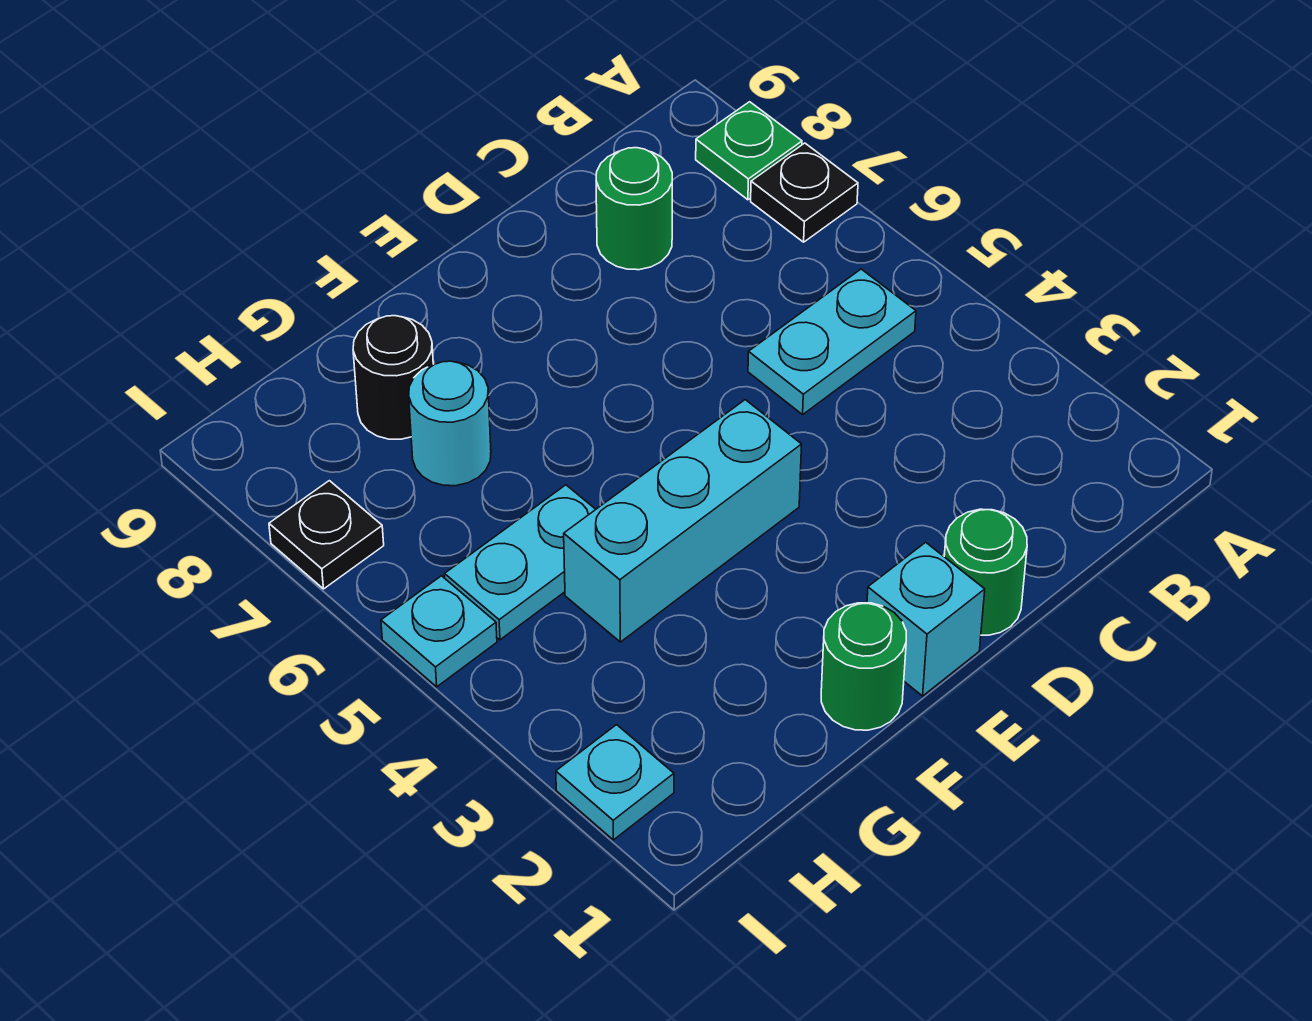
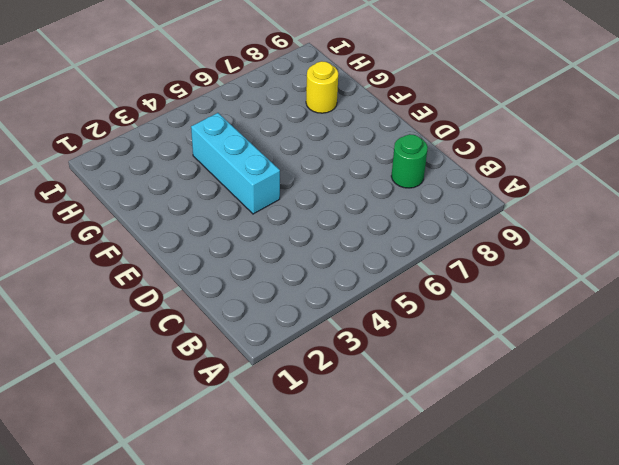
yellow 1x1 round brick [306,61,338,113] -> black 1x1 round brick [353,316,433,439]
none -> black 1x1 plate [751,143,858,242]
none -> green 1x1 plate [696,102,802,200]
none -> cyan 1x2 plate [748,269,916,415]

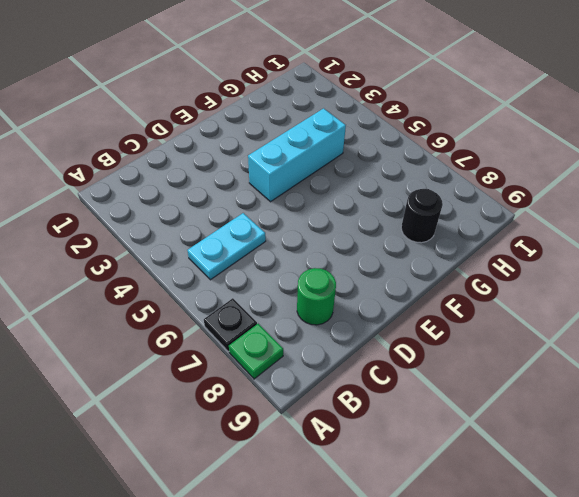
none -> green 1x1 round brick [944,509,1027,635]
none -> cyan 1x1 brick [867,542,985,696]
none -> green 1x1 round brick [821,603,906,730]

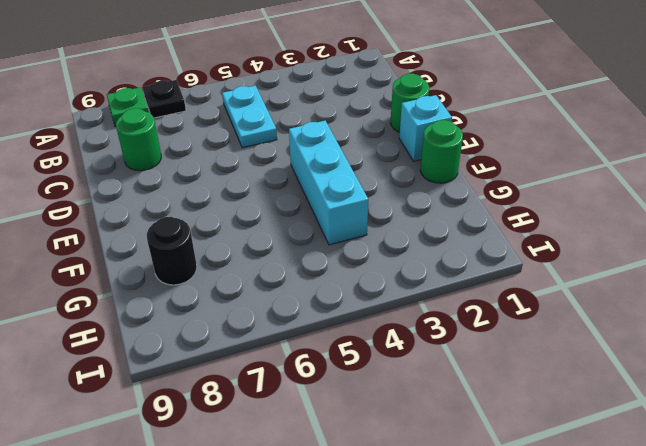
none -> cyan 1x2 plate [445,485,596,640]
none -> cyan 1x1 round brick [409,361,491,486]
none -> cyan 1x1 plate [556,725,674,840]

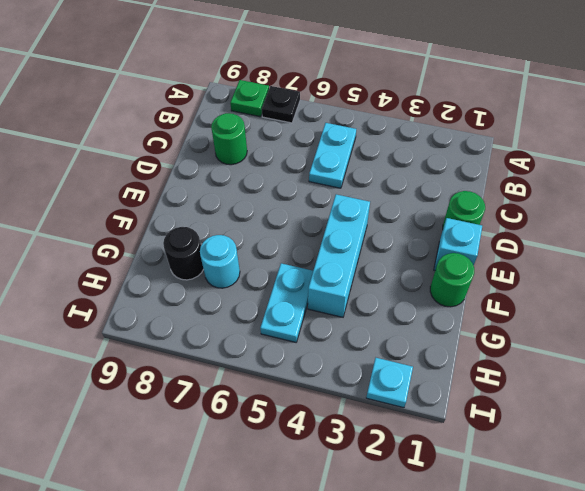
none -> cyan 1x1 plate [381,576,497,687]
none -> black 1x1 plate [269,481,384,589]

